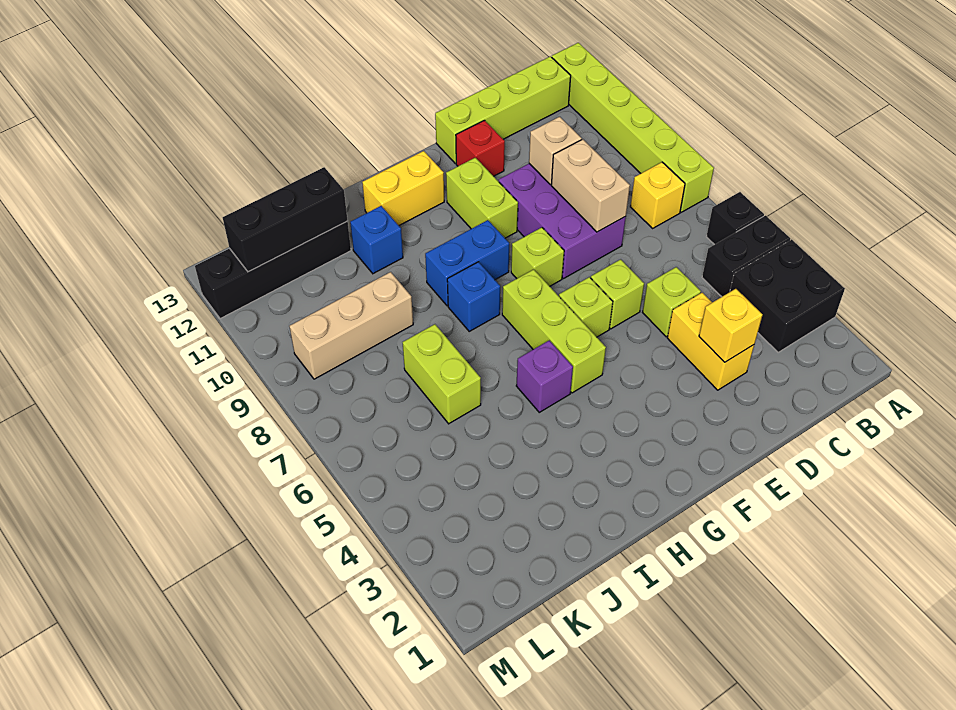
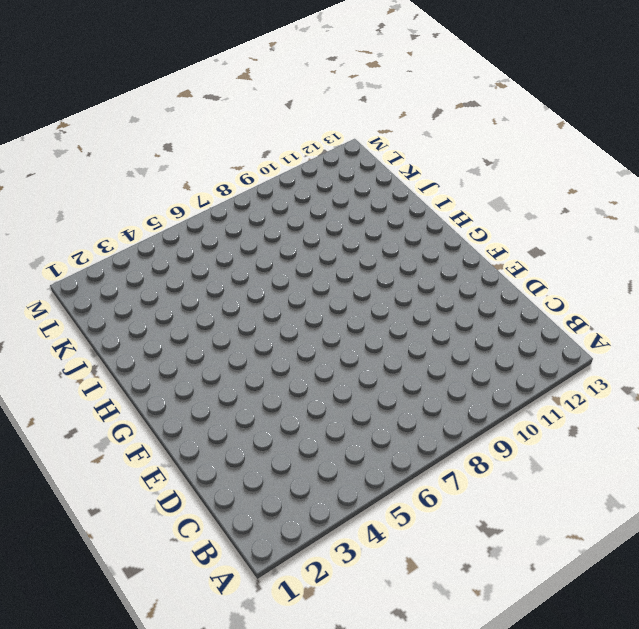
none -> black 2x2 brick [730,240,845,352]
none -> black 1x2 brick [702,215,790,297]
none -> black 1x1 brick [706,192,764,245]

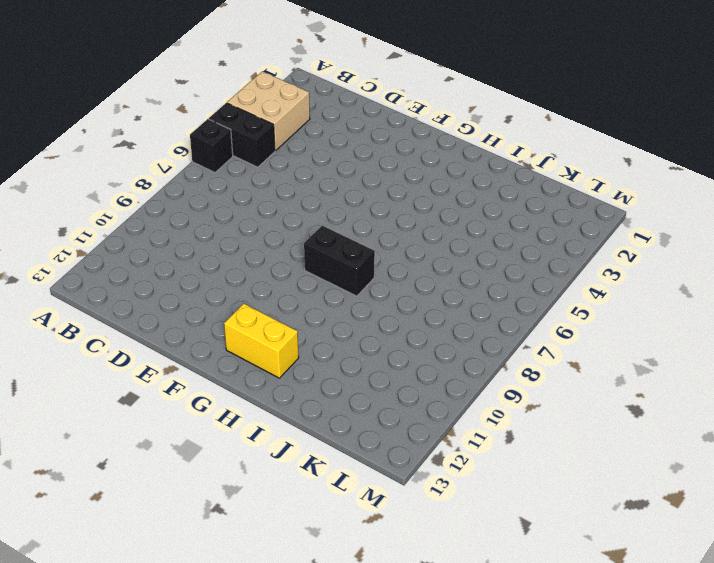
tan 2x2 brick [227,71,310,151] -> black 2x2 brick [730,240,845,352]
black 1x2 brick [304,226,375,296] -> blue 1x1 brick [447,262,500,331]
none -> lime 1x6 brick [552,43,714,212]
none -> yellow 1x1 brick [630,162,685,228]
none -> lime 1x4 brick [435,56,571,164]

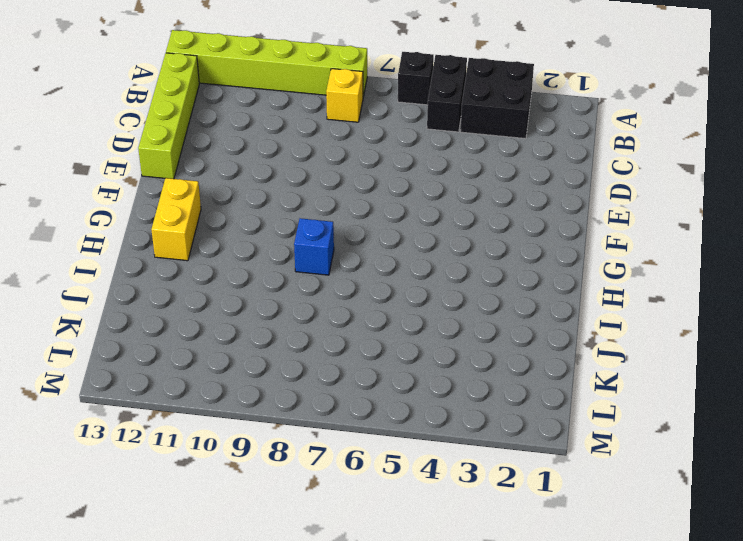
none -> yellow 1x2 brick [667,293,754,390]
none -> lime 1x1 brick [643,267,701,337]
none -> purple 2x3 brick [498,164,626,279]

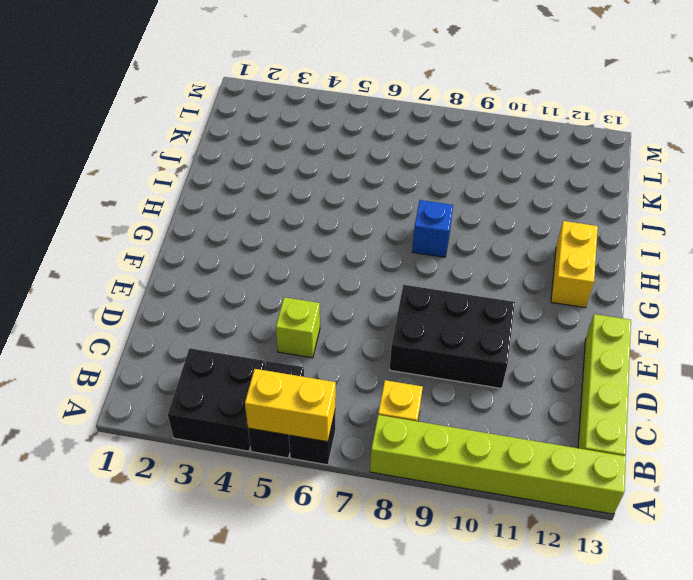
yellow 1x2 brick [245,369,336,442] -> yellow 1x2 brick moved to [667,293,754,390]
black 2x3 brick [390,285,515,389] -> purple 2x3 brick [498,164,626,279]
none -> lime 1x1 brick [591,259,644,329]
none -> red 1x1 brick [456,120,505,176]
none -> lime 1x1 brick [559,277,613,337]

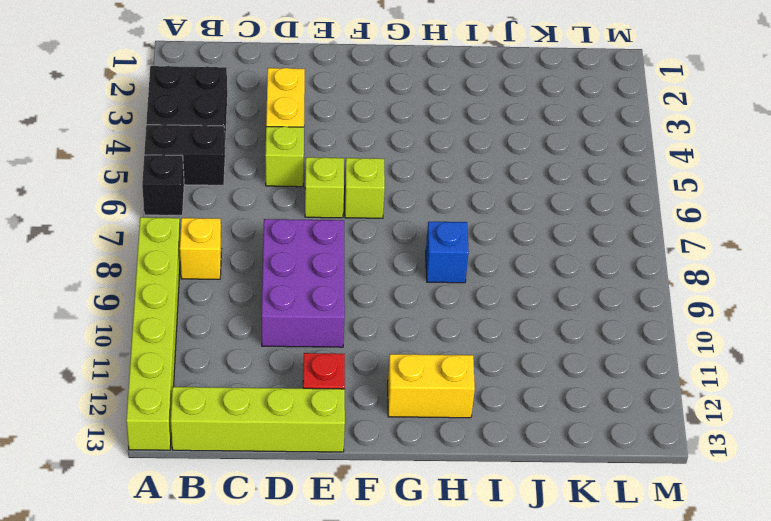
none -> lime 1x1 brick [511,228,564,286]
none -> lime 1x2 brick [446,158,518,238]
none -> lime 1x3 brick [502,269,606,393]

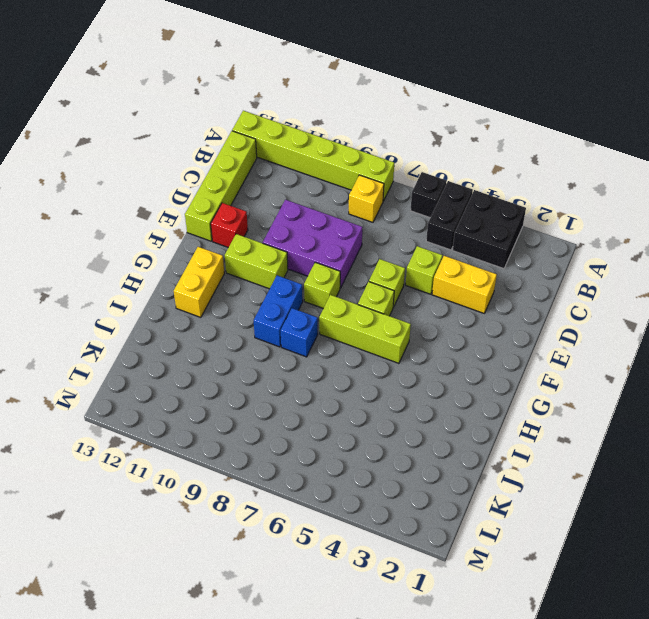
none -> purple 1x1 brick [516,340,573,412]
none -> blue 1x1 brick [350,206,403,274]
none -> lime 1x2 brick [403,324,481,424]

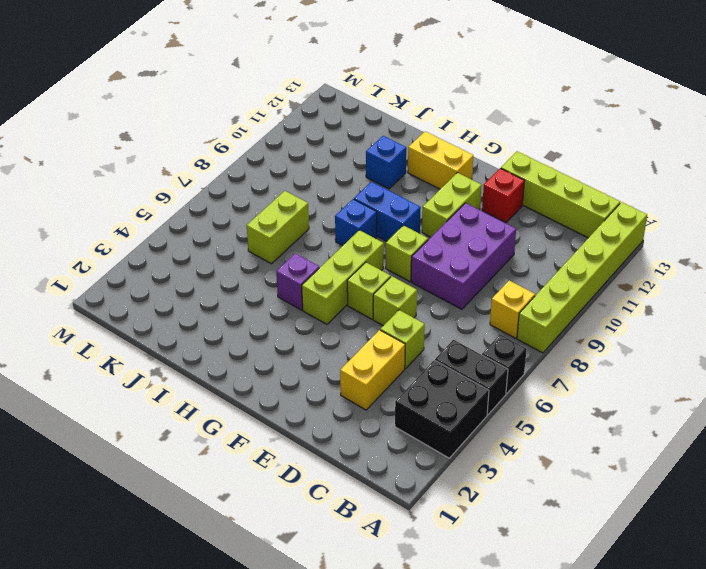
none -> tan 1x3 brick [289,272,413,379]
none -> black 1x4 brick [195,221,351,319]
none -> yellow 1x1 brick [699,289,763,362]

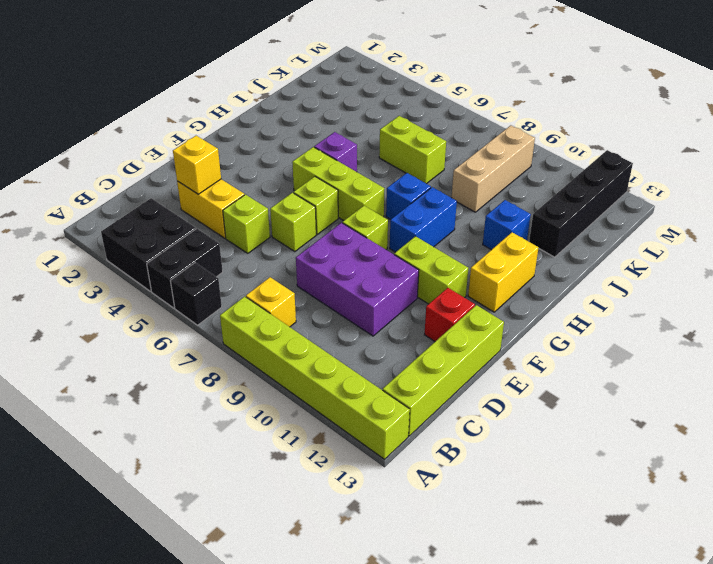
none -> tan 1x2 brick [551,139,630,232]
none -> tan 1x1 brick [529,117,582,185]
none -> black 1x3 brick [223,167,348,272]

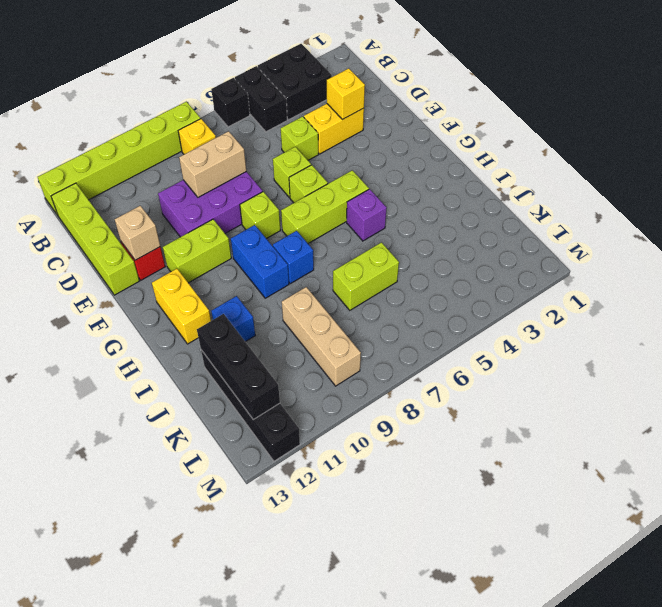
tan 1x1 brick [115,206,160,260] -> tan 1x1 brick moved to [529,117,582,185]

